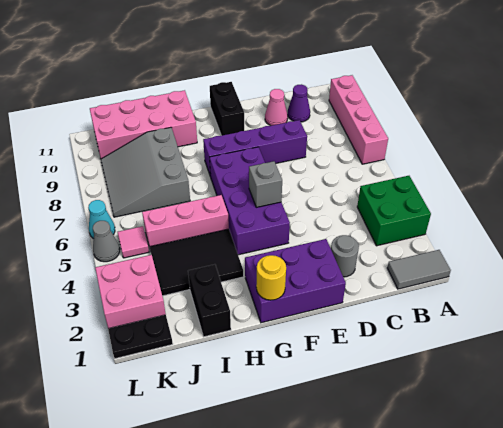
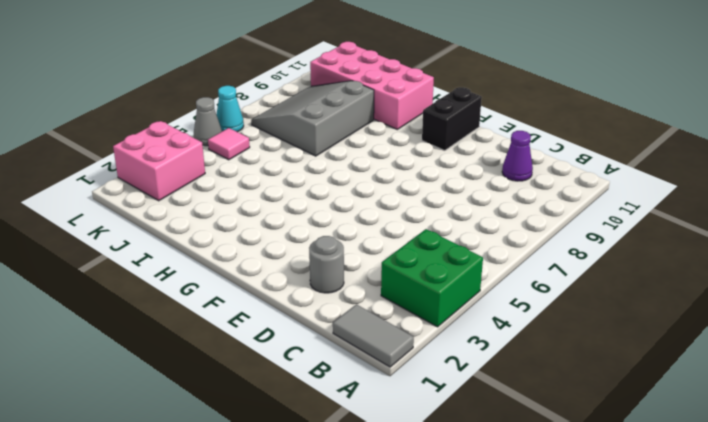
none -> pink 1x4 brick [329,75,388,164]
none -> purple 1x4 brick [203,120,307,177]
none -> pink 1x1 cone [265,89,288,126]

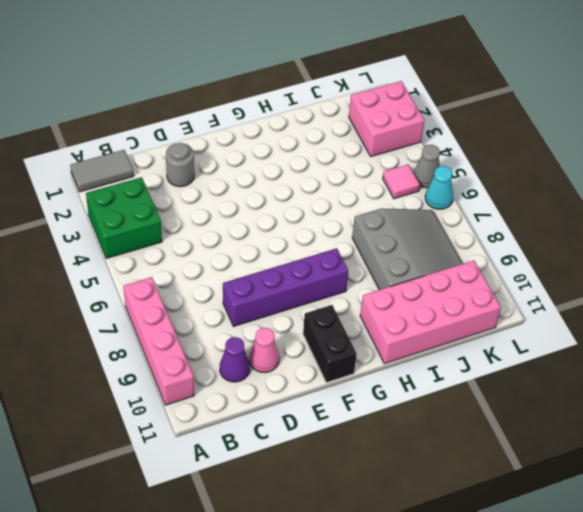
none -> purple 2x3 brick [245,239,346,323]
none -> purple 2x4 brick [210,147,290,255]
none -> black 2x3 tile [150,229,244,296]

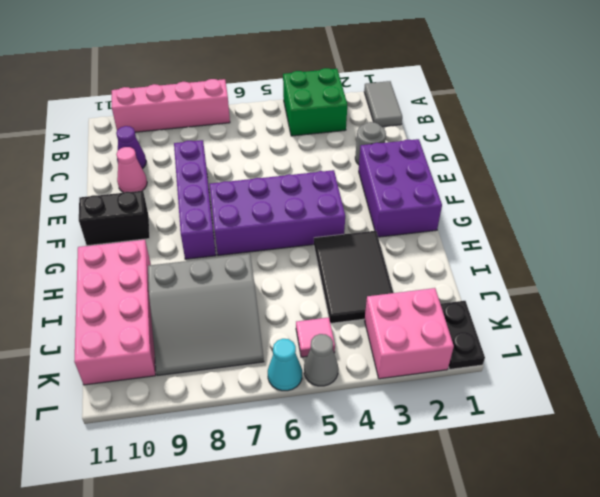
none -> pink 1x3 brick [142,195,229,248]
none -> black 1x2 brick [188,264,231,337]
none -> grey 1x1 brick [249,161,282,207]

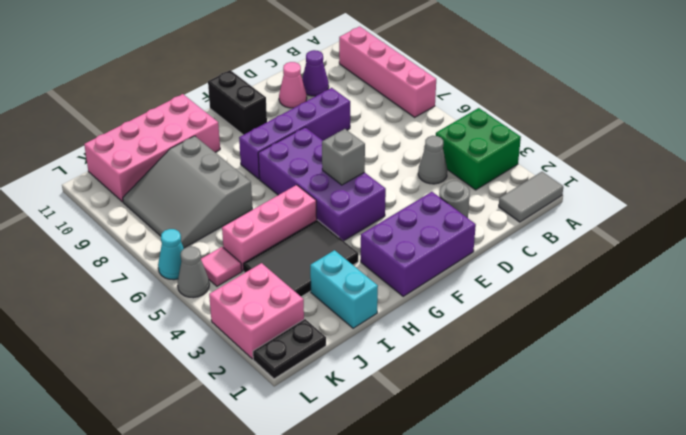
grey 1x1 cone [418,136,447,184] -> none
cyan 1x2 brick [310,250,378,328] -> black 1x2 brick [188,264,231,337]
none -> yellow 1x1 round brick [256,255,286,300]

